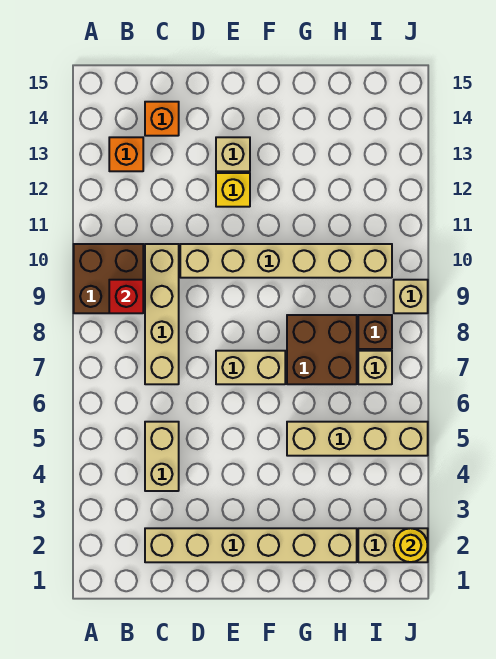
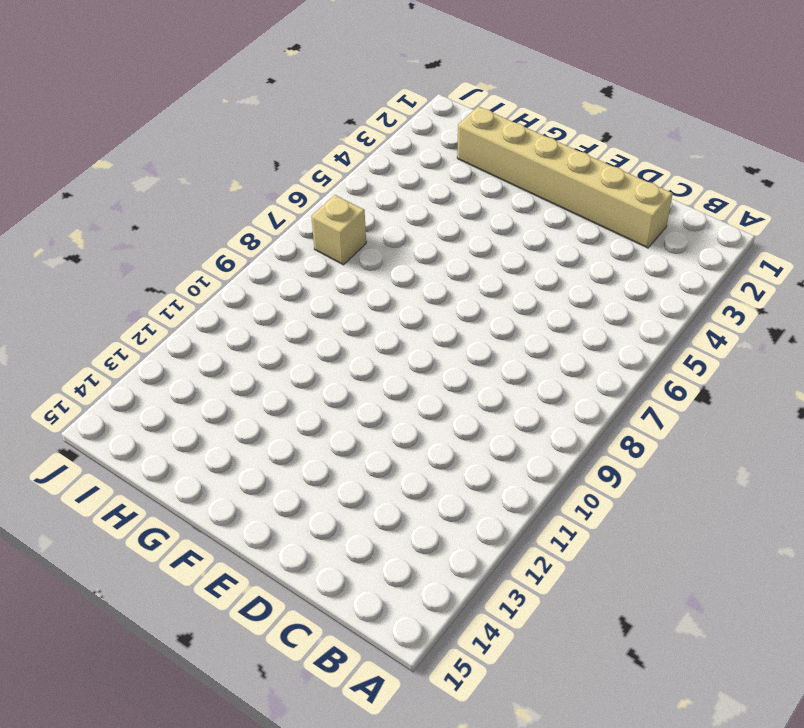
none -> brown 2x2 brick [74,244,143,313]
none -> orange 1x1 brick [109,137,143,171]
none -> tan 1x2 brick [145,422,179,491]

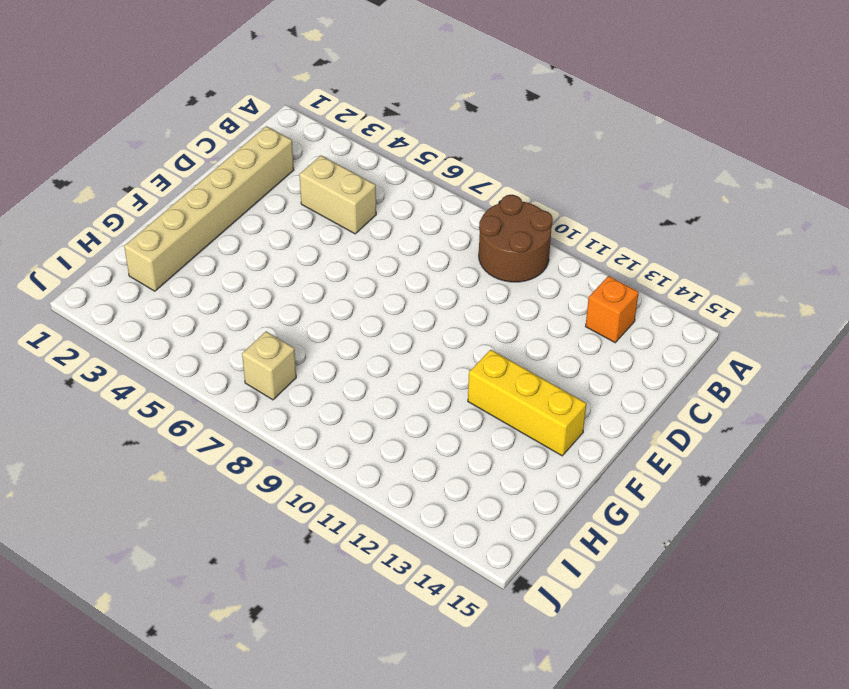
brown 2x2 round brick [479,195,553,282] -> brown 2x2 brick [74,244,143,313]
yellow 1x3 brick [468,350,586,456] -> none
none -> tan 1x4 brick [145,244,179,384]
none -> orange 1x1 brick [145,102,179,136]
none -> tan 1x6 brick [180,244,392,278]

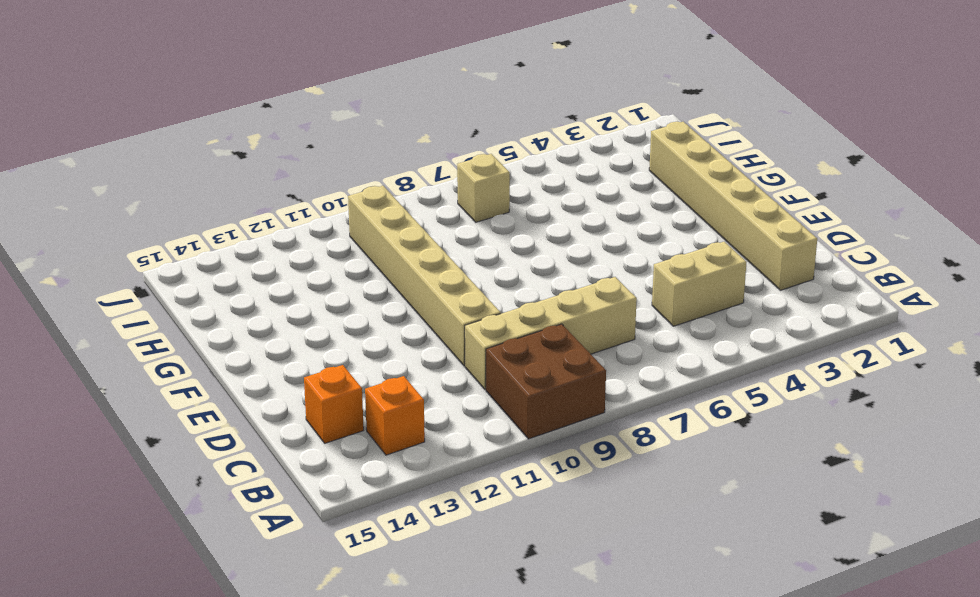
none -> tan 1x2 brick [216,351,285,384]
none -> yellow 1x1 brick [216,173,250,207]
none -> tan 1x1 brick [216,137,250,171]

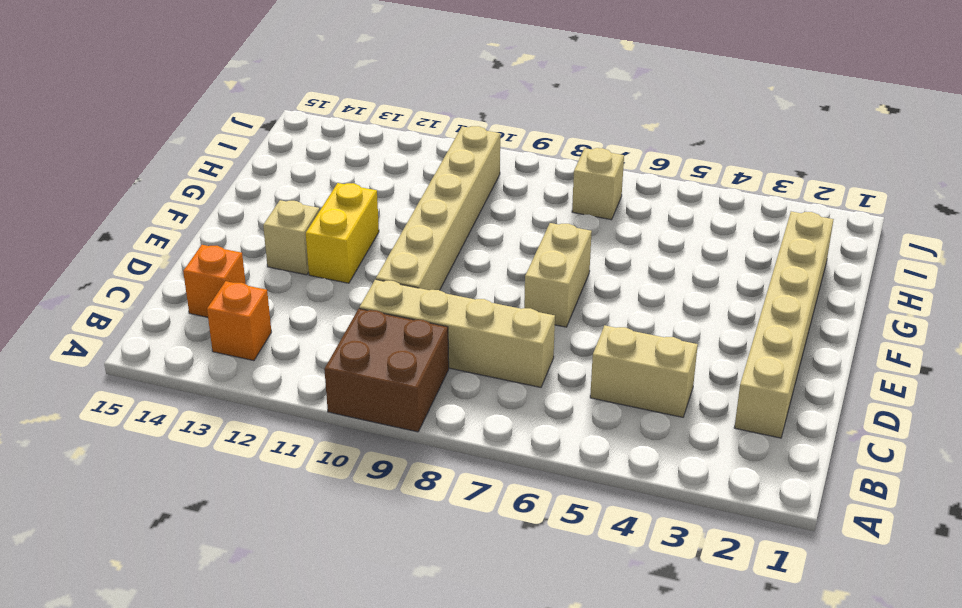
yellow 1x2 brick [306,183,379,283] -> yellow 1x1 brick [216,173,250,207]
none -> tan 1x4 brick [287,422,428,456]
none -> brown 2x2 brick [287,315,357,384]
none -> tan 1x2 brick [358,528,428,562]

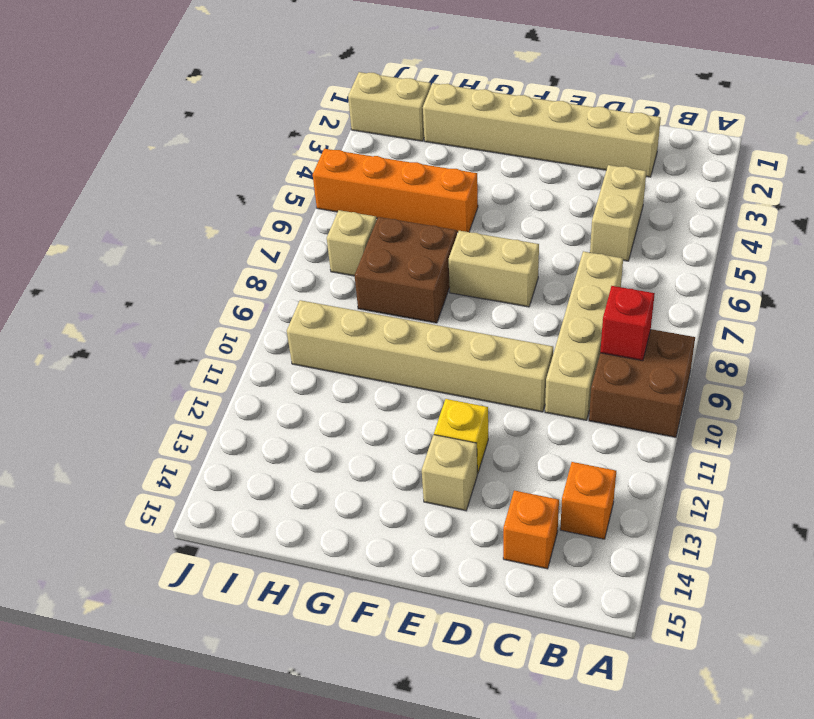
orange 1x4 brick [313,149,478,232] -> tan 1x4 brick [287,422,428,456]
none -> brown 1x1 brick [358,315,392,349]
none -> tan 1x1 brick [394,280,428,313]
none -> yellow 1x1 round brick [394,528,428,562]

